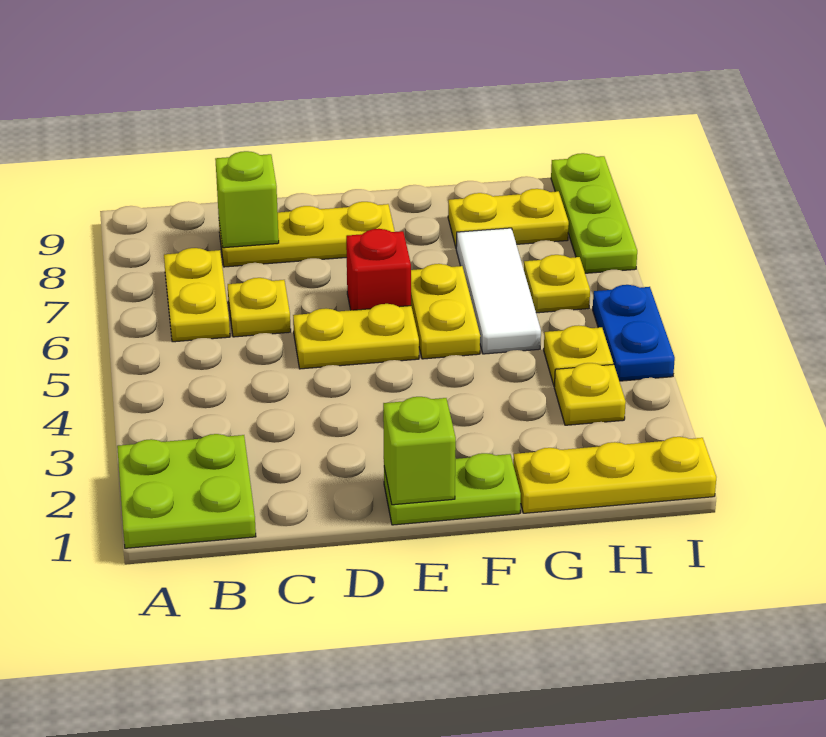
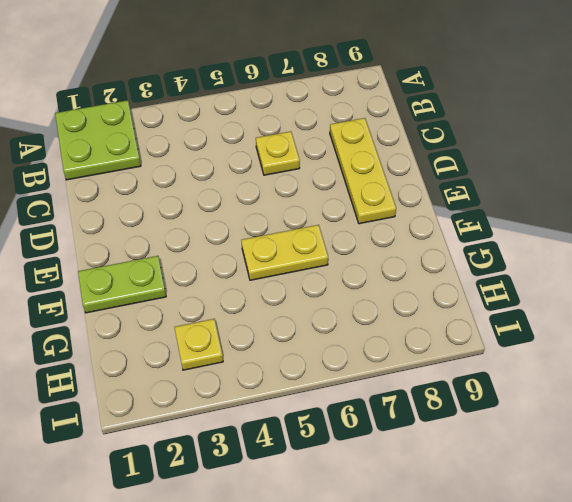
lime 1x2 plate [78,256,166,313] -> lime 1x2 plate turned to [384,453,521,525]
none -> yellow 1x2 plate [164,248,230,342]
none -> yellow 1x2 plate [293,304,419,369]
none -> red 1x1 brick [346,229,411,310]

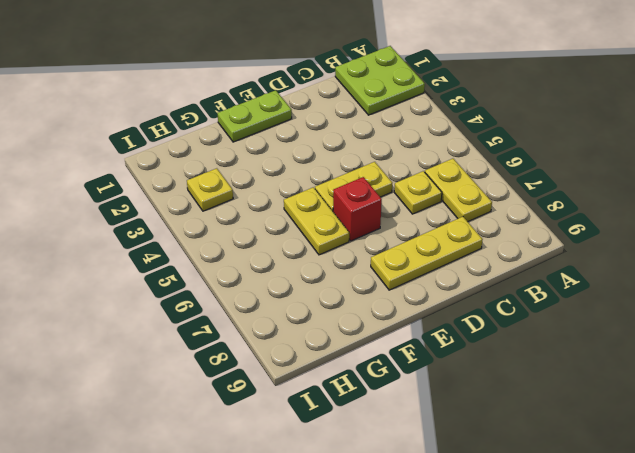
none -> yellow 1x3 plate [513,437,716,513]
none -> white 1x3 tile [456,228,541,354]
none -> yellow 1x2 plate [448,189,569,247]

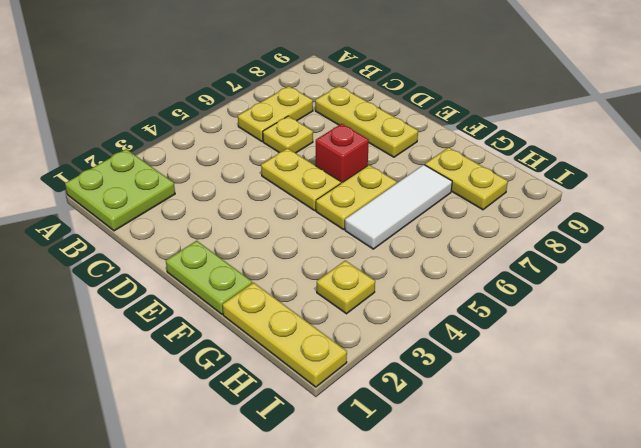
none -> yellow 1x1 plate [544,325,613,387]
none -> yellow 1x1 plate [524,255,590,313]
none -> blue 1x2 plate [593,285,675,381]

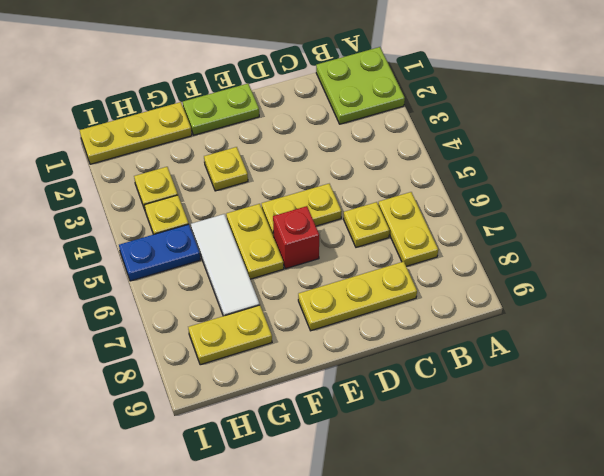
yellow 1x1 plate [204,147,248,191] -> yellow 1x1 plate moved to [524,255,590,313]
blue 1x2 plate [119,224,200,281] -> blue 1x2 plate turned to [593,285,675,381]
none -> lime 1x3 plate [551,153,637,273]
none -> lime 1x1 brick [215,151,279,248]
none -> lime 1x1 brick [383,397,456,505]

